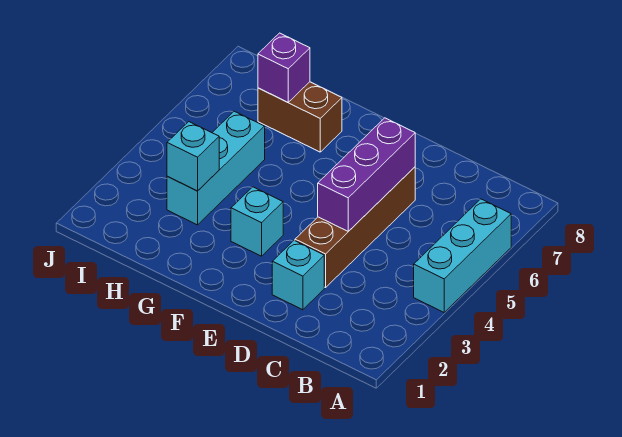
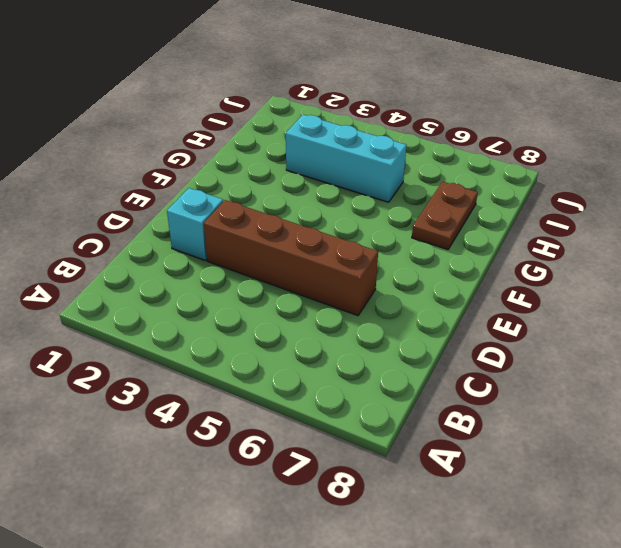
brown 1x2 plate [412,182,478,249] -> brown 1x2 brick [258,82,342,152]
none -> cyan 1x3 brick [414,199,511,312]
none -> cyan 1x1 brick [231,187,283,256]

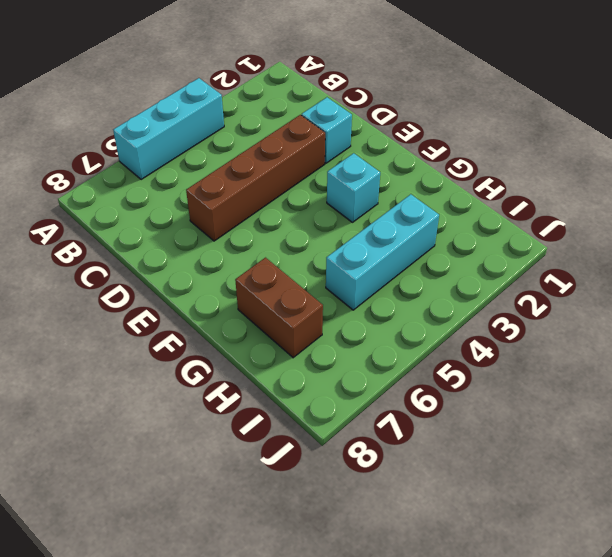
none -> purple 1x3 brick [318,118,415,231]
none -> cyan 1x1 brick [167,122,219,191]

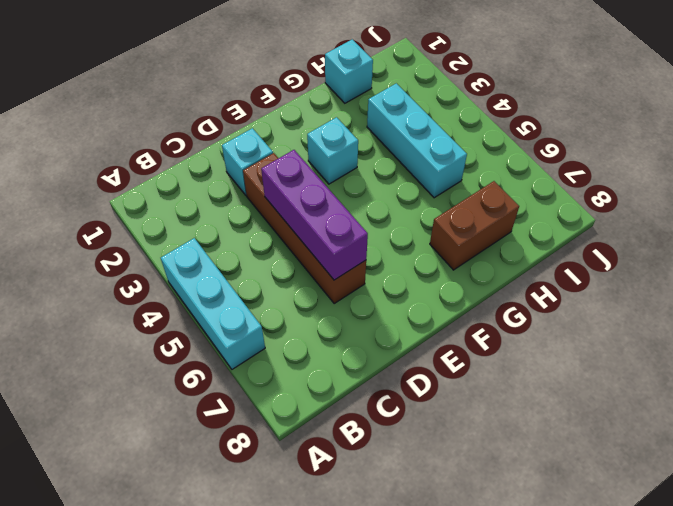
cyan 1x1 brick [325,39,373,103] -> cyan 1x1 brick moved to [167,122,219,191]
none -> purple 1x1 brick [258,33,310,102]

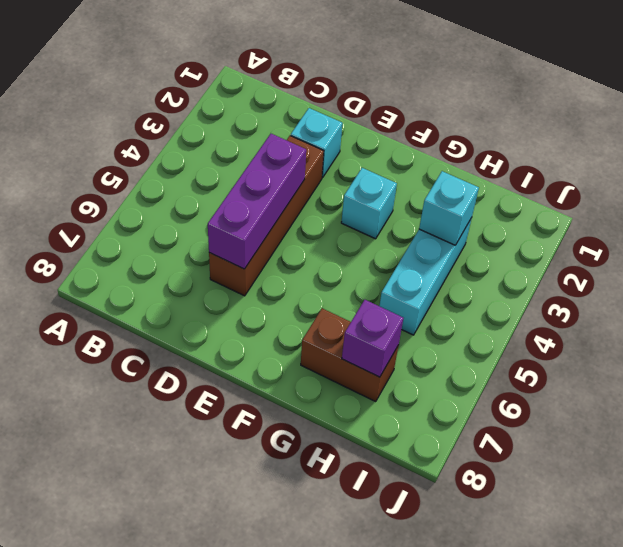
none -> cyan 1x3 brick [414,199,511,312]

